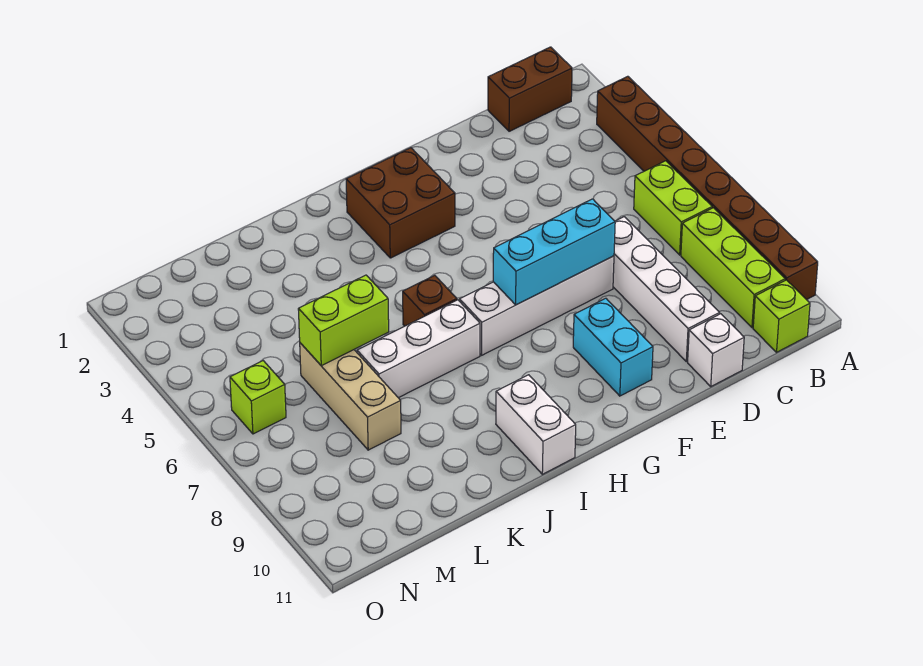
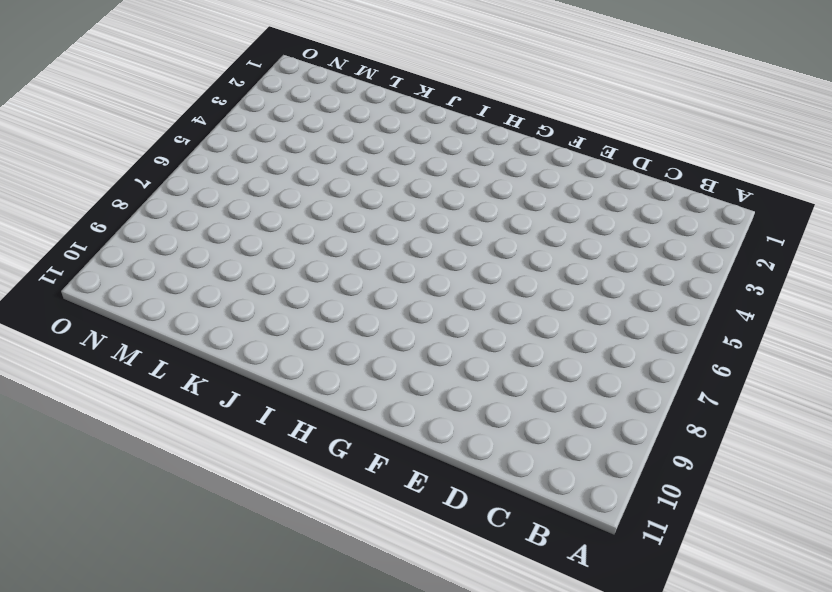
none -> brown 1x8 brick [597,76,818,300]
none -> brown 1x2 brick [488,47,572,131]
none -> lime 1x2 brick [634,161,712,255]

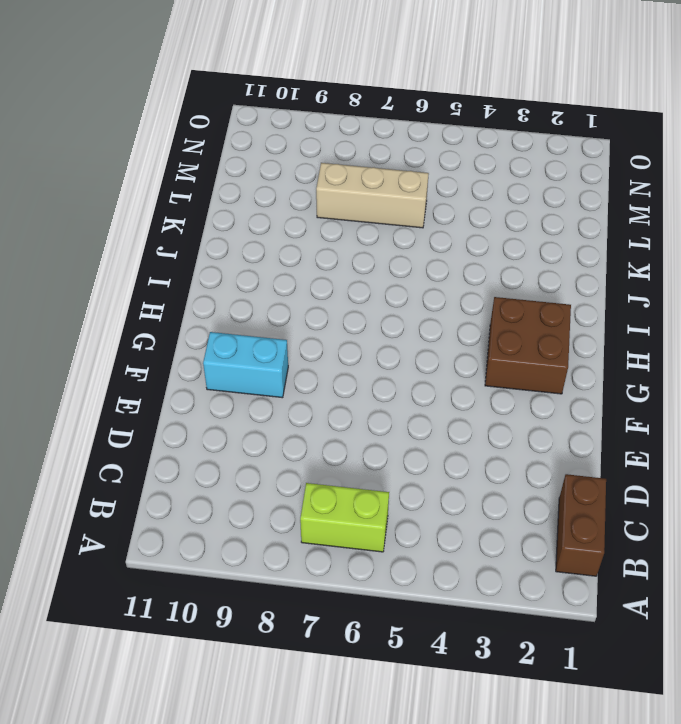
none -> brown 1x8 brick [597,76,818,300]
none -> lime 1x3 brick [681,208,785,328]
none -> lime 1x1 brick [753,280,810,352]

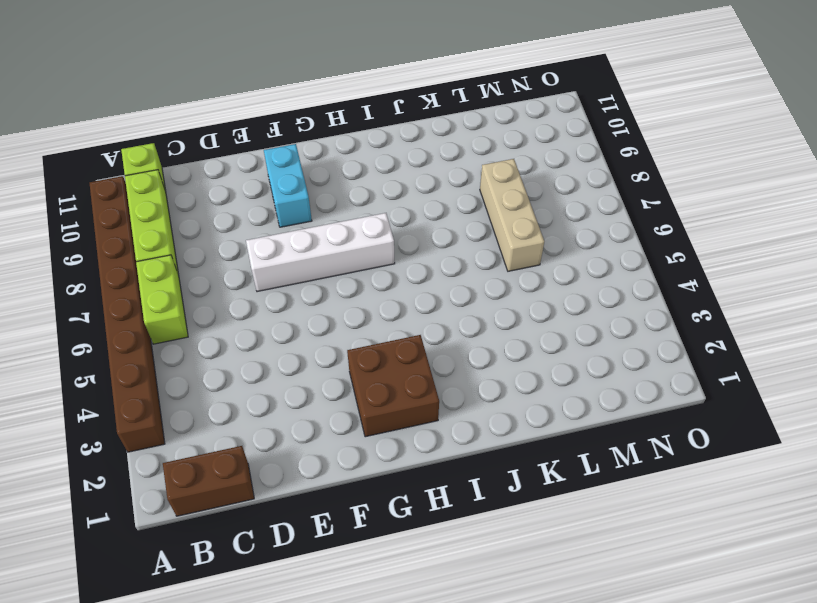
none -> white 1x4 brick [613,217,720,362]
none -> white 1x1 brick [688,314,744,386]
none -> brown 1x1 brick [403,275,457,326]

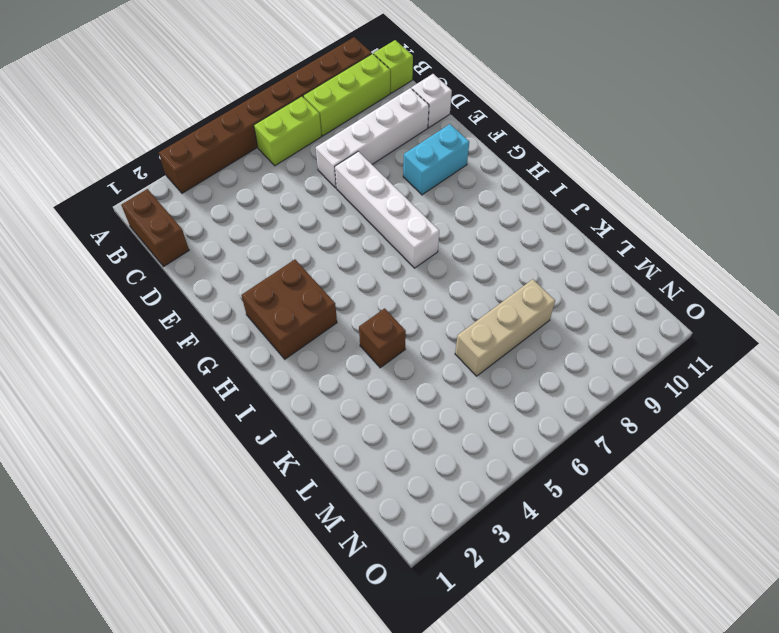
brown 1x1 brick [359,308,406,368] -> brown 1x1 brick moved to [403,275,457,326]
none -> white 1x3 brick [357,300,480,398]
none -> white 1x2 brick [496,375,576,474]
none -> lime 1x1 brick [230,361,286,434]

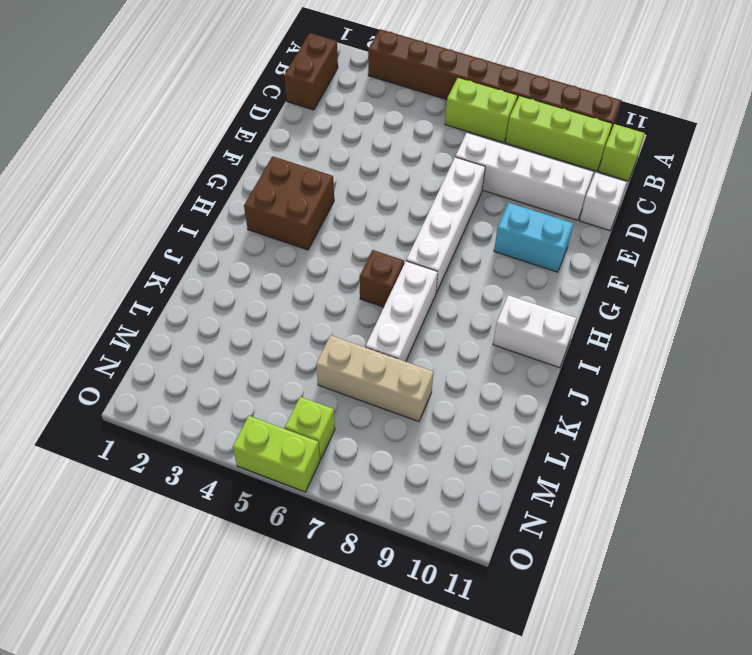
lime 1x2 brick [233,416,320,492] -> lime 1x2 brick turned to [298,275,389,366]
none -> cyan 1x3 brick [493,199,615,305]

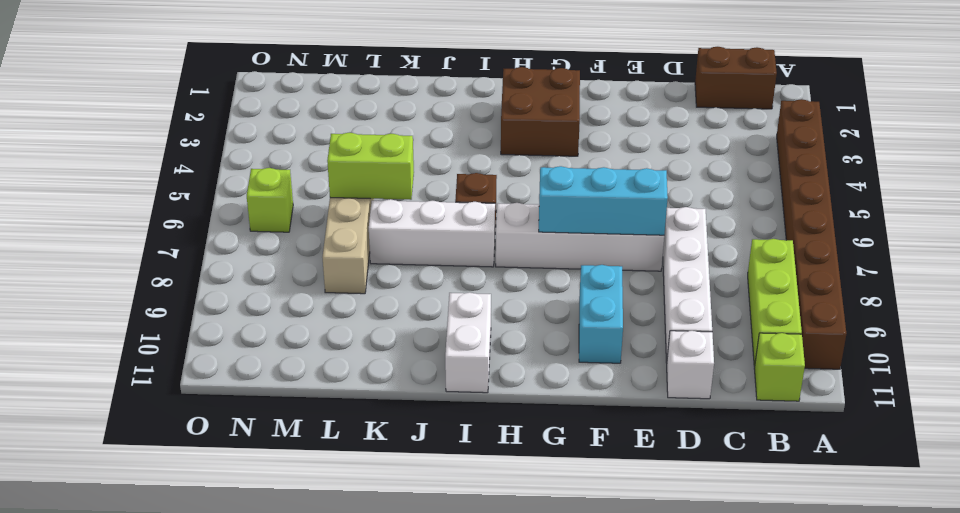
none -> lime 1x2 brick [634,161,712,255]

